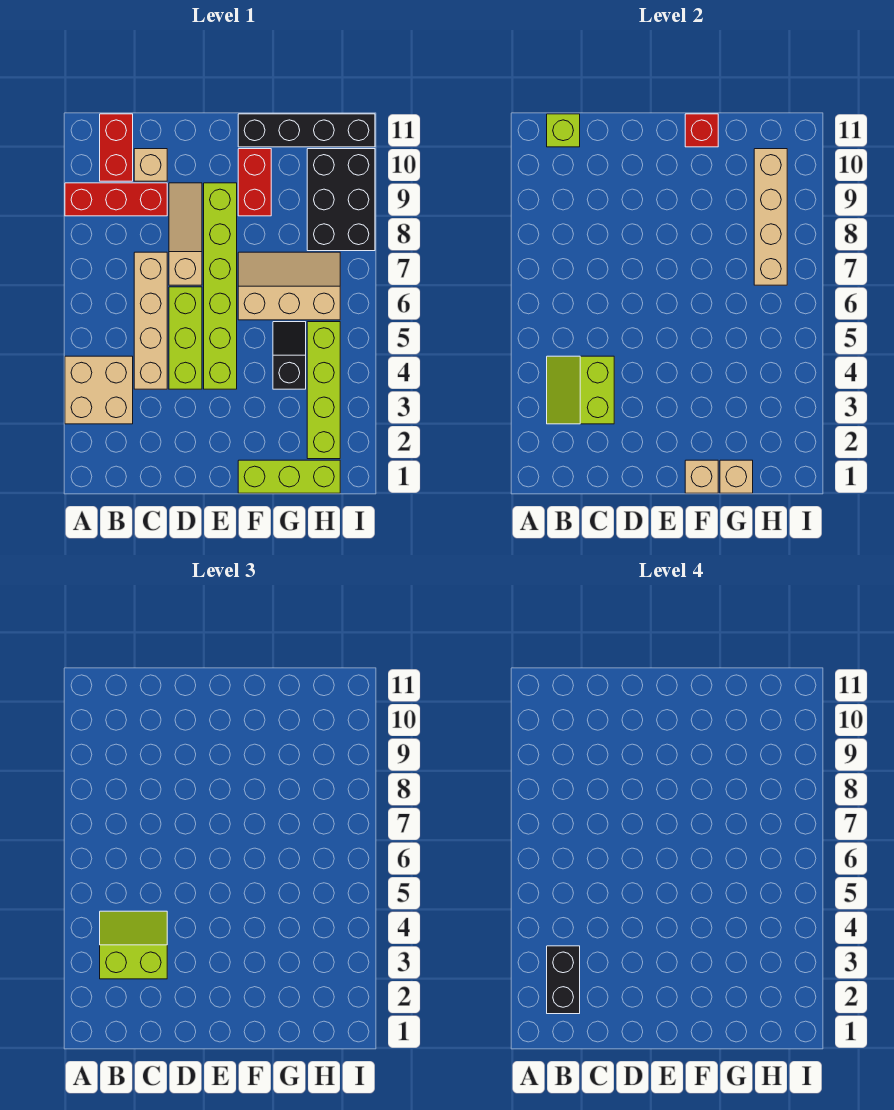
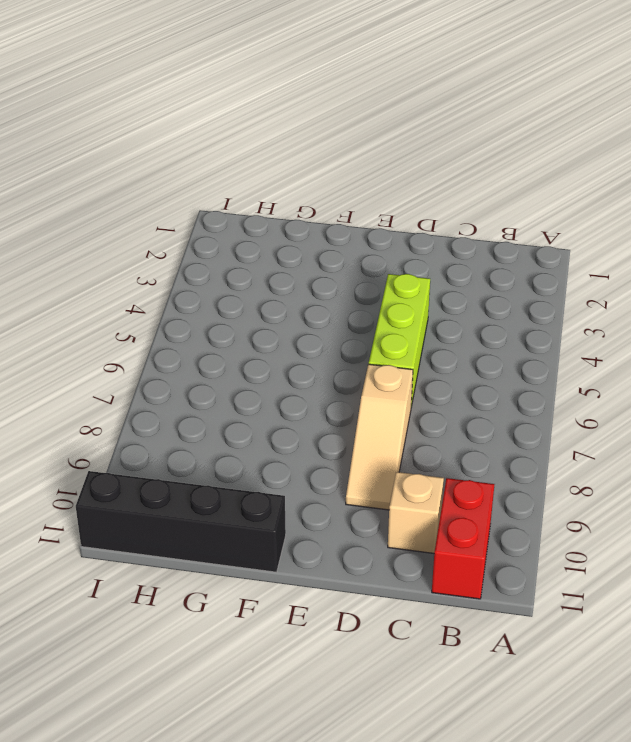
none -> tan 2x2 brick [65,356,133,424]
none -> red 1x3 brick [65,183,167,216]
none -> tan 1x4 brick [134,252,167,389]

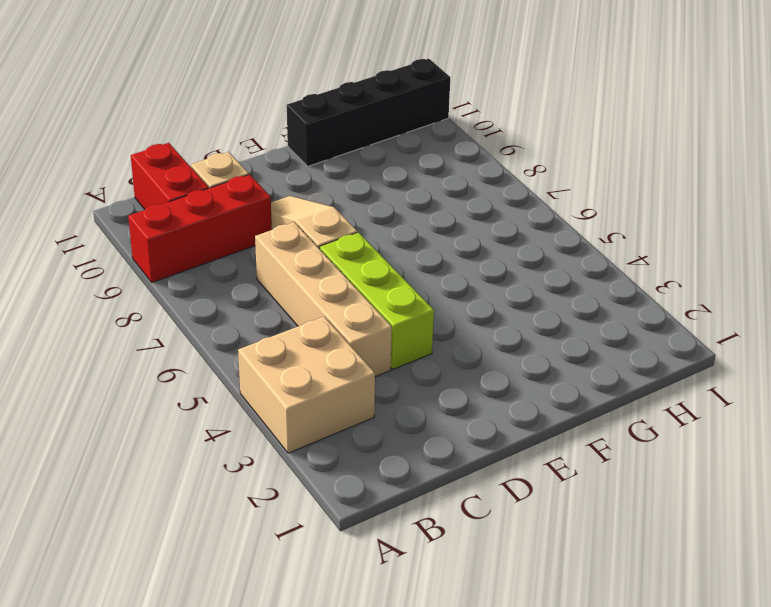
none -> lime 1x6 brick [204,183,237,389]
none -> lime 1x3 brick [238,460,340,493]
none -> tan 2x3 slope [238,252,340,320]

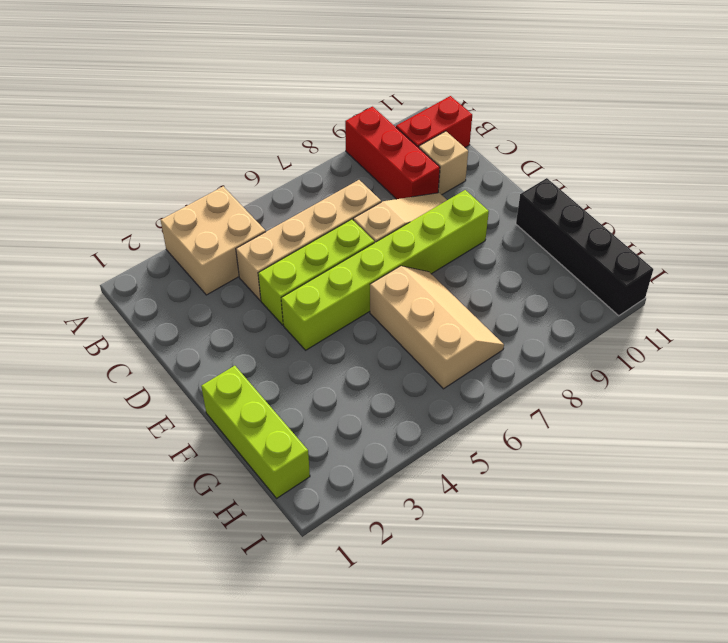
none -> red 1x2 brick [238,149,271,216]
none -> black 1x2 slope [273,322,306,389]
none -> lime 1x4 brick [307,322,340,459]

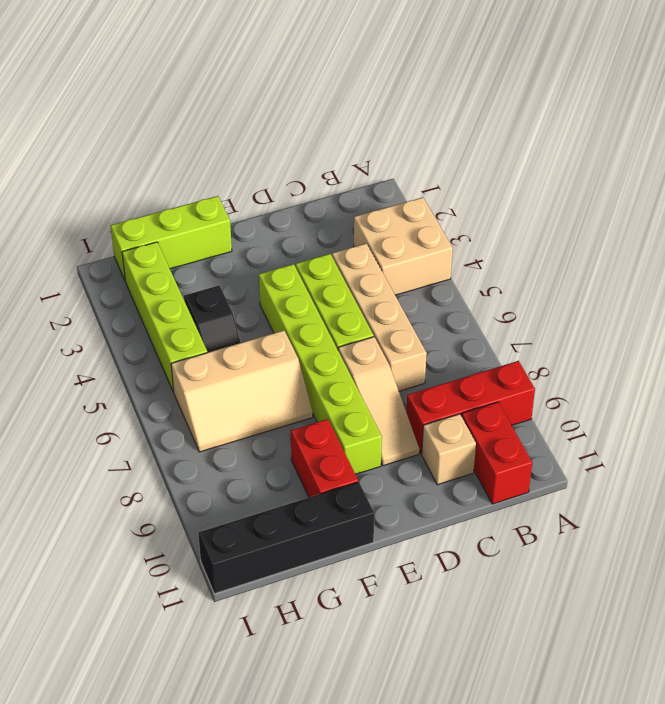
none -> black 2x3 brick [307,149,375,251]
none -> lime 2x2 slope [547,356,614,424]
none -> lime 1x1 brick [547,114,580,147]

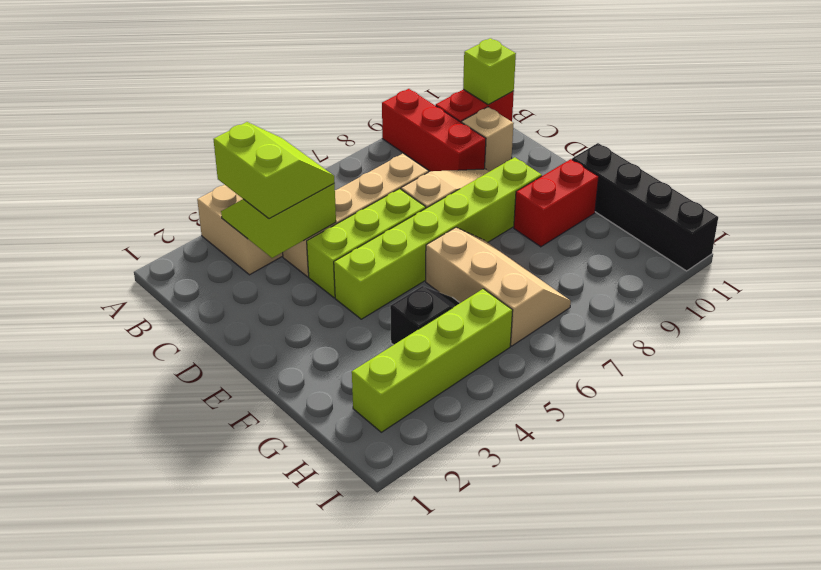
none -> lime 1x3 brick [238,460,340,493]
none -> black 2x3 brick [307,149,375,251]
none -> tan 1x1 brick [685,460,718,493]

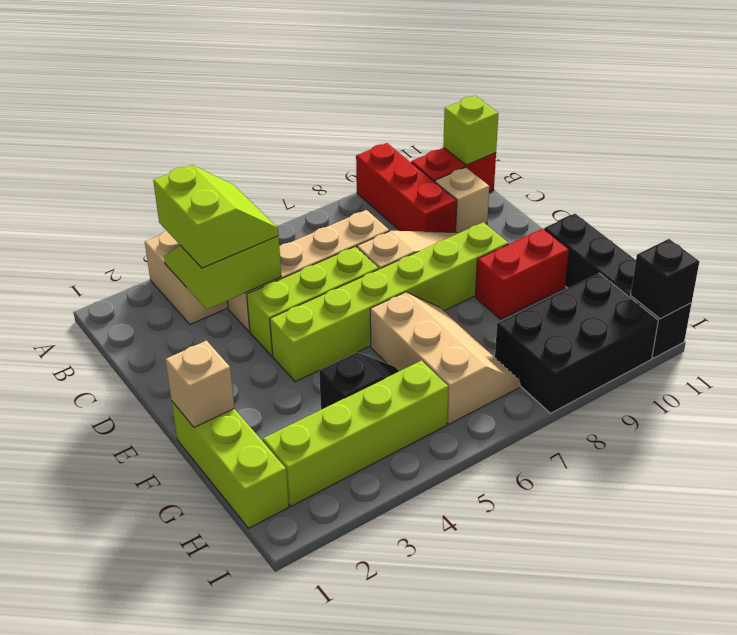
black 1x1 brick [631,239,699,319] -> none
none -> red 1x1 brick [685,114,718,147]
none -> tan 1x1 brick [720,460,753,493]
none -> tan 1x4 brick [754,149,787,285]

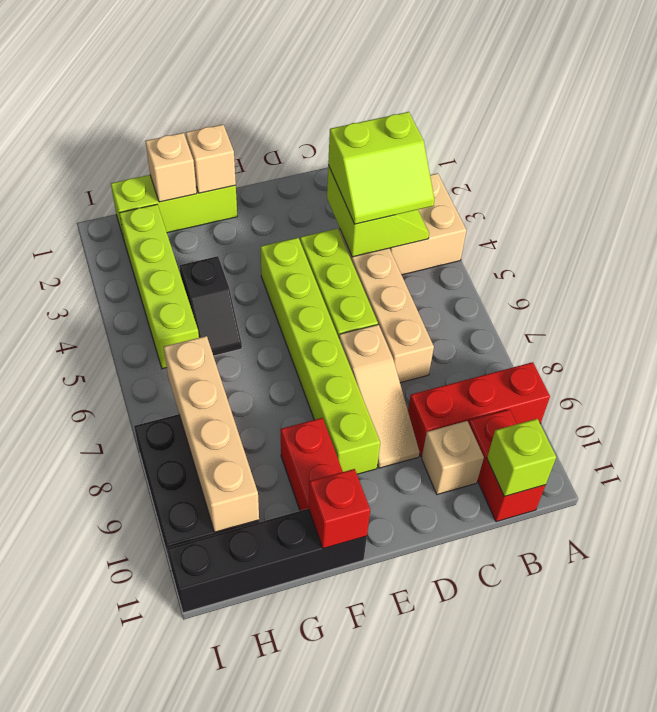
none -> tan 2x3 slope [238,252,340,320]
none -> black 1x2 brick [547,946,580,1014]

